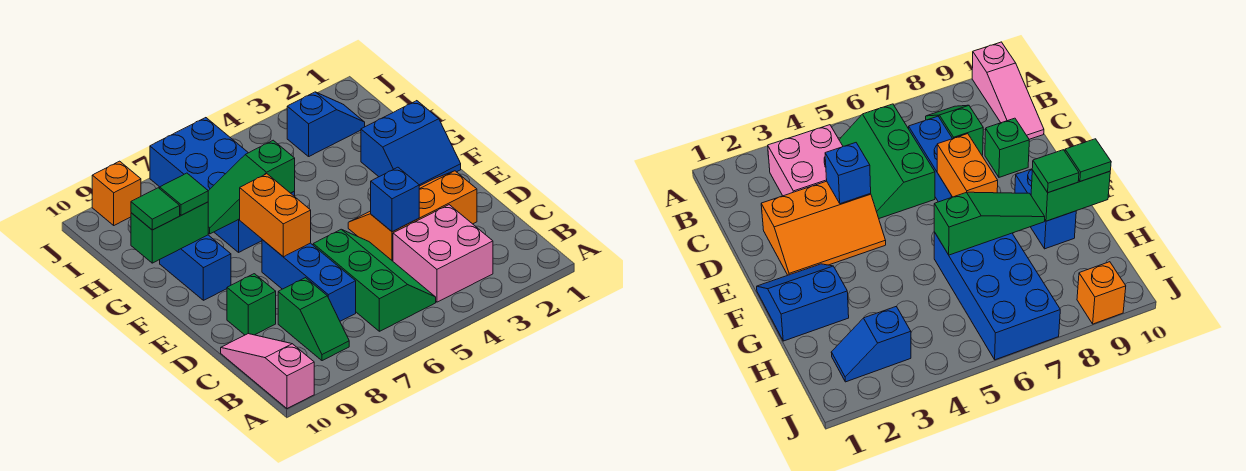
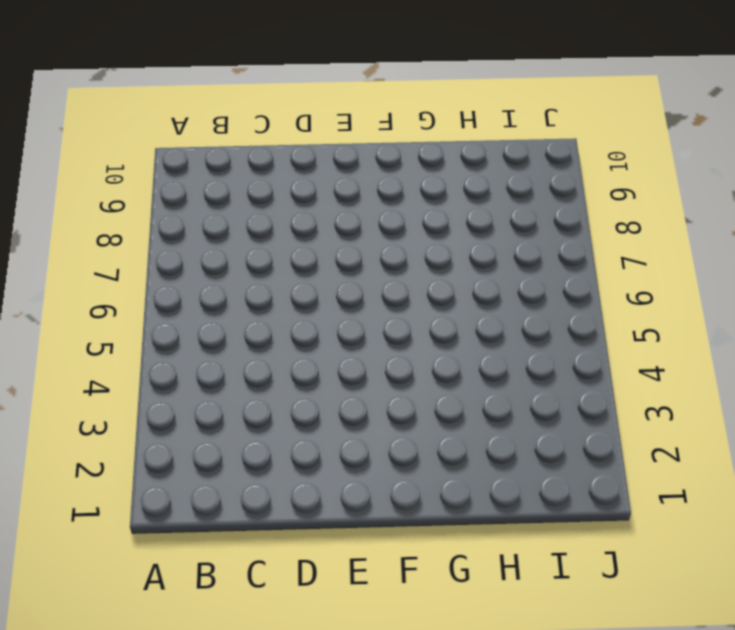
none -> pink 1x3 slope [221,334,314,409]
none -> pink 2x2 brick [393,205,493,302]
none -> green 2x3 slope [313,229,436,331]

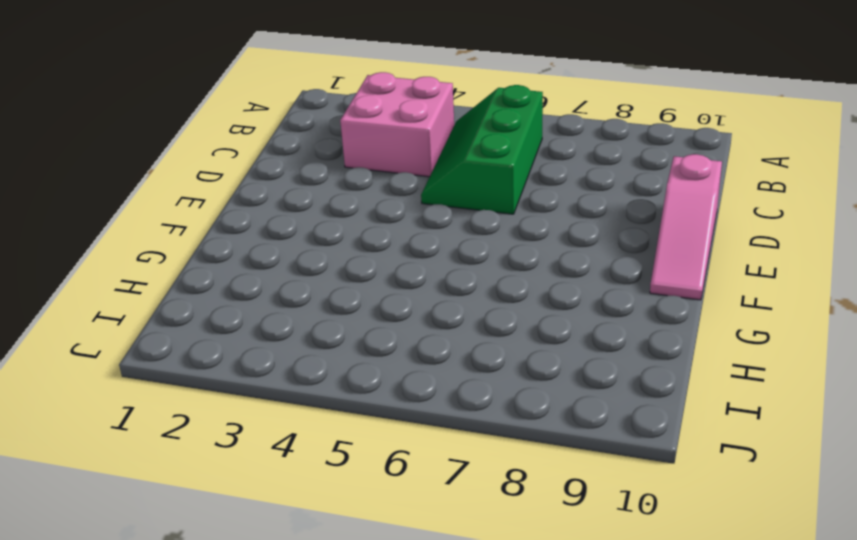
pink 1x3 slope [650,154,722,300] -> pink 1x3 slope moved to [221,334,314,409]
none -> green 1x2 slope [278,278,349,361]
none -> blue 1x3 brick [262,240,356,321]
none -> orange 2x3 slope [348,171,477,261]

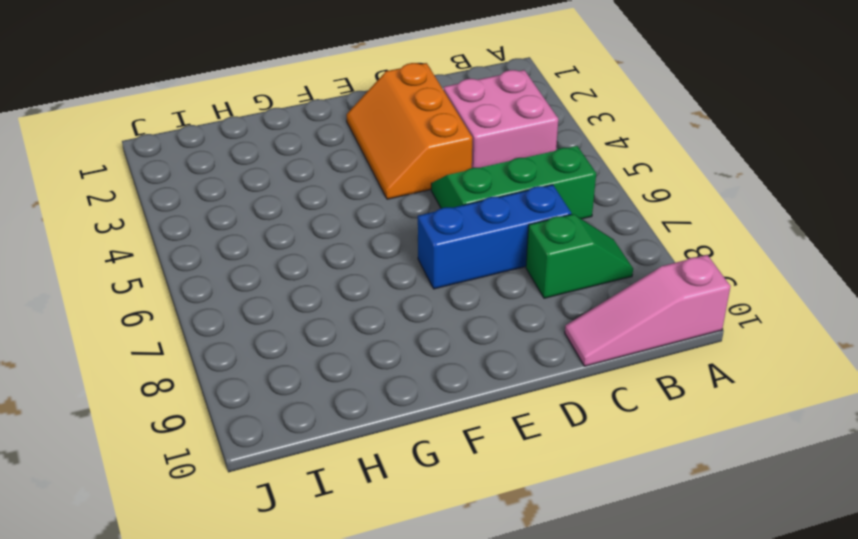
none -> green 1x1 brick [227,274,276,335]
none -> blue 2x2 slope [361,101,461,186]
none -> blue 1x2 brick [160,235,231,300]

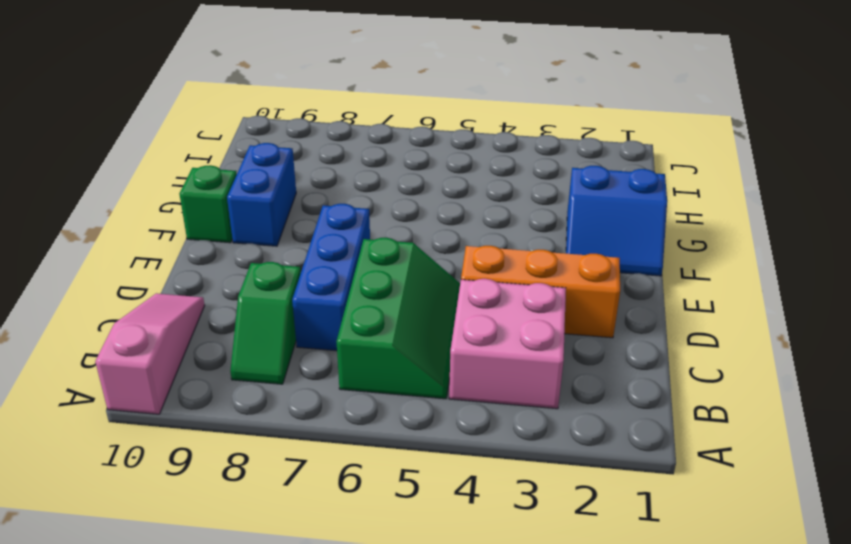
green 1x1 brick [179,165,237,243] -> green 1x1 brick moved to [227,274,276,335]
none -> blue 2x4 brick [150,118,295,252]
none -> blue 1x2 slope [287,92,365,156]
none -> orange 1x1 brick [92,161,141,225]

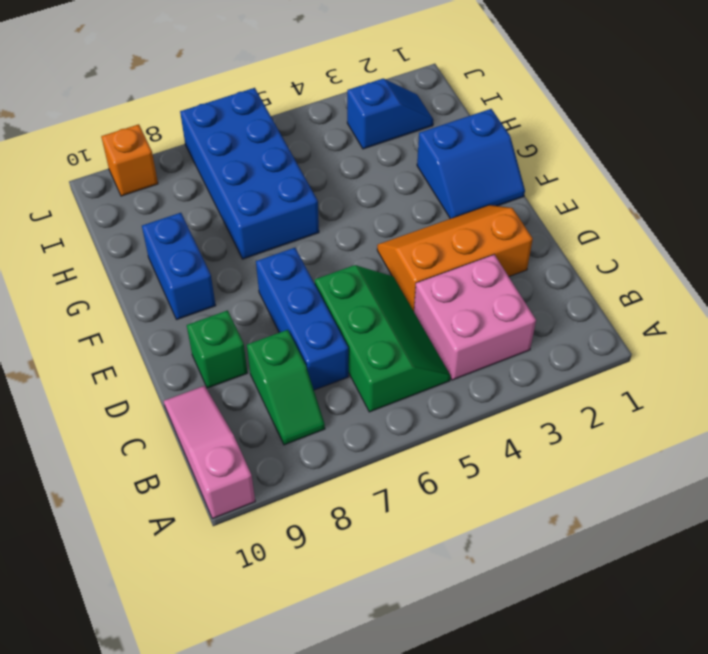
none -> blue 1x1 brick [371,167,419,232]
none -> orange 1x2 brick [240,174,311,257]
none -> green 1x3 slope [208,140,295,234]

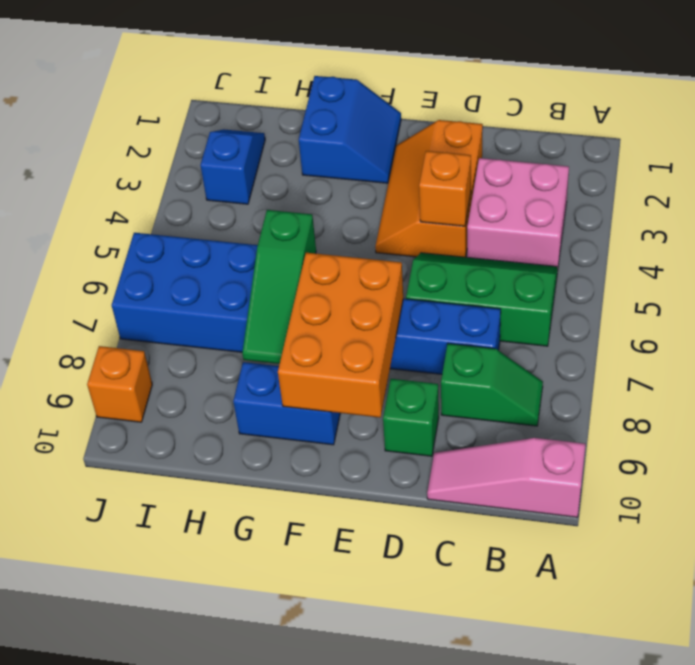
orange 1x1 brick [419,151,471,226] -> blue 1x1 brick [371,167,419,232]
orange 2x3 brick [278,253,403,418] -> orange 1x2 brick [240,174,311,257]
none -> green 1x2 brick [131,202,208,263]
none -> green 1x1 tile [160,173,208,215]
none -> green 1x1 tile [131,188,180,230]

